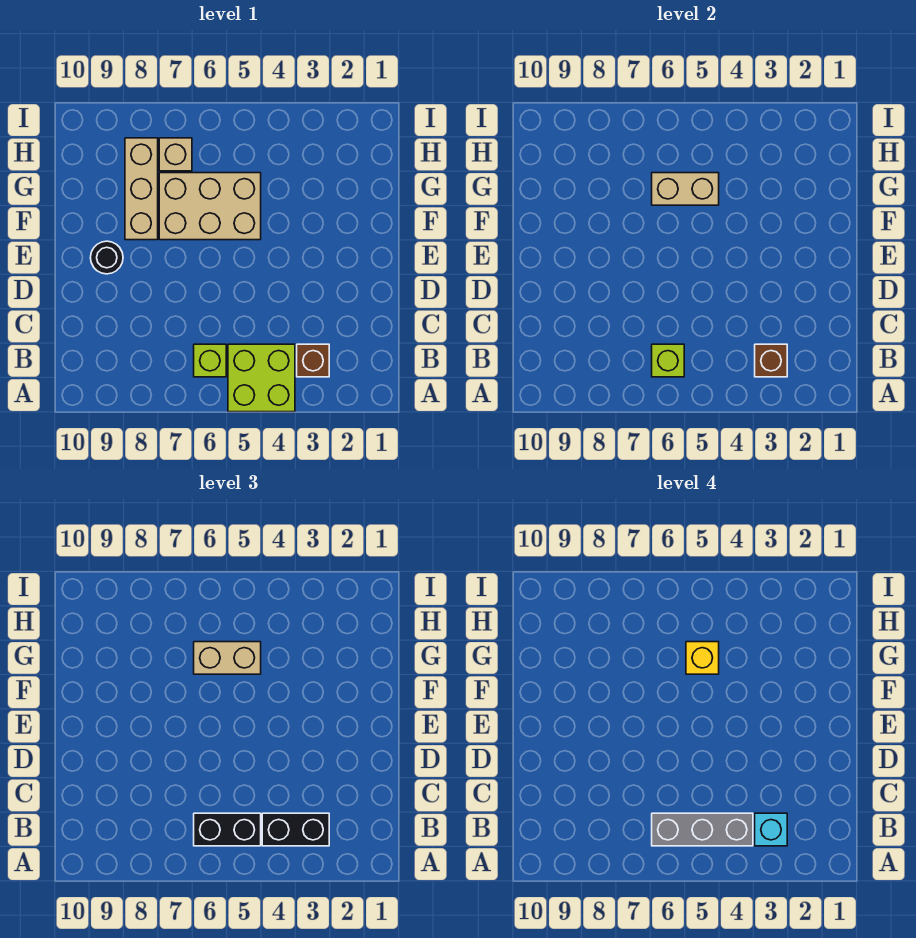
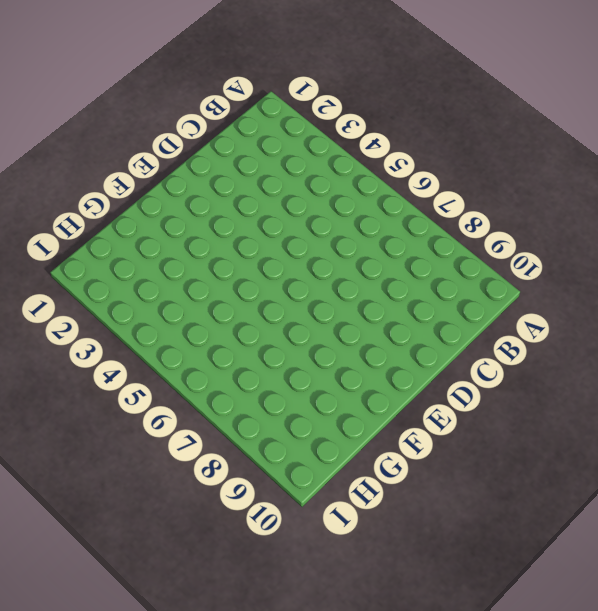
none -> lime 2x2 brick [228,344,295,412]
none -> brown 1x1 brick [297,344,329,377]
none -> lime 1x1 brick [194,344,226,377]

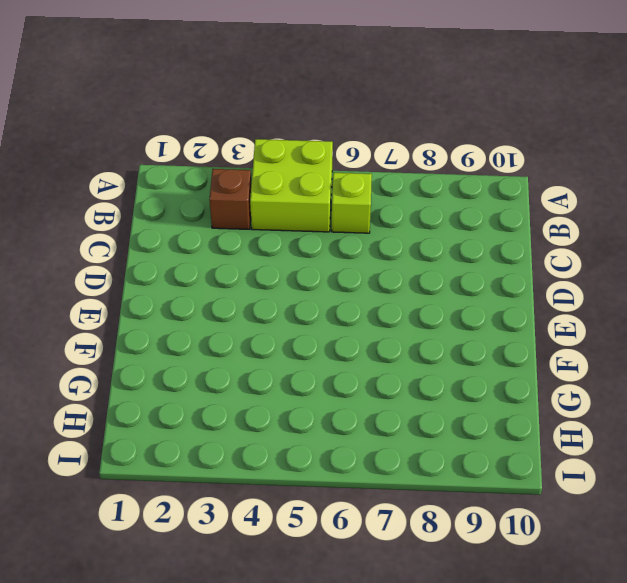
none -> black 1x1 round brick [90,241,123,274]
none -> tan 2x3 brick [159,173,261,240]
none -> tan 1x3 brick [125,138,158,240]

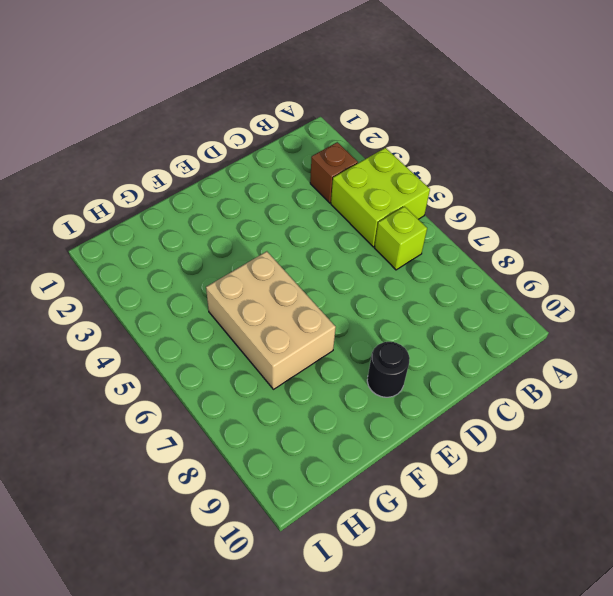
none -> tan 1x3 brick [125,138,158,240]
none -> tan 1x1 brick [159,138,192,171]
none -> brown 1x1 brick [755,344,787,377]

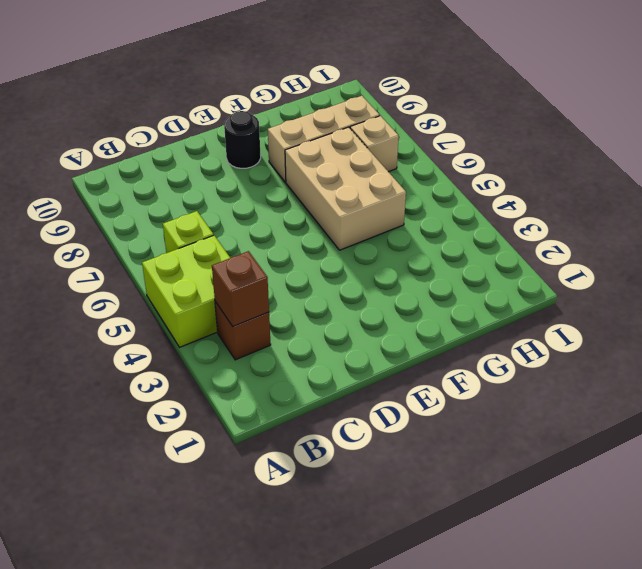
none -> lime 1x1 brick [652,344,684,377]
none -> tan 1x2 brick [652,173,719,205]
none -> black 1x2 brick [262,813,329,846]

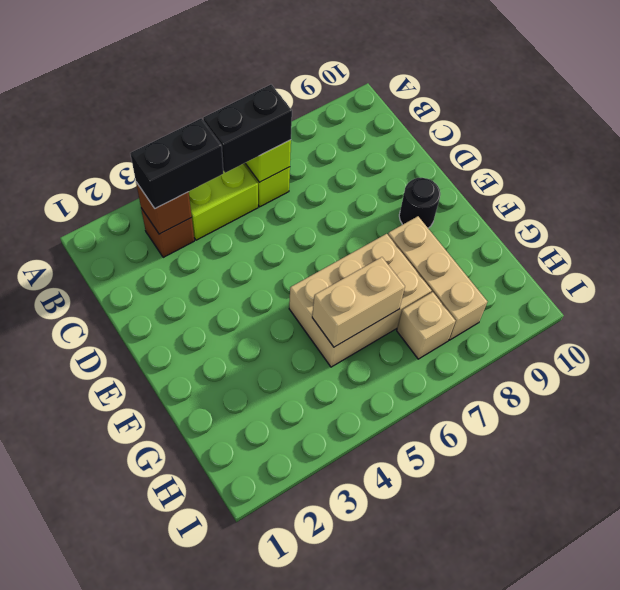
none -> tan 1x2 brick [194,642,261,674]
none -> cyan 1x1 brick [755,813,787,846]
none -> grey 1x3 brick [652,813,753,846]

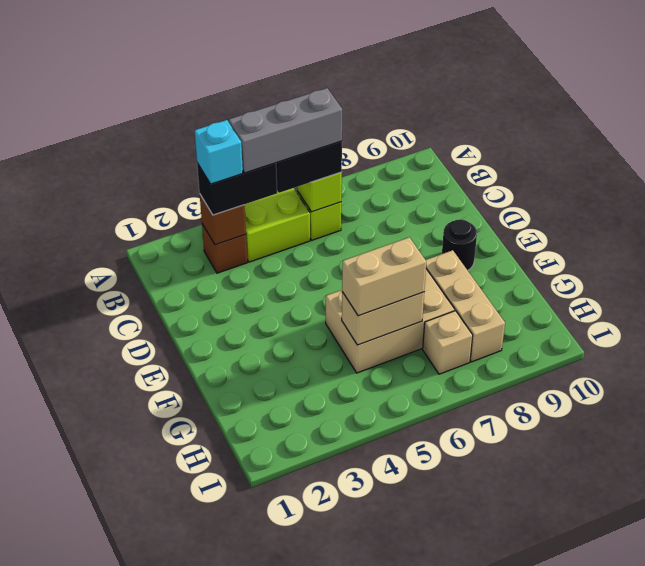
none -> yellow 1x1 brick [686,642,719,674]

